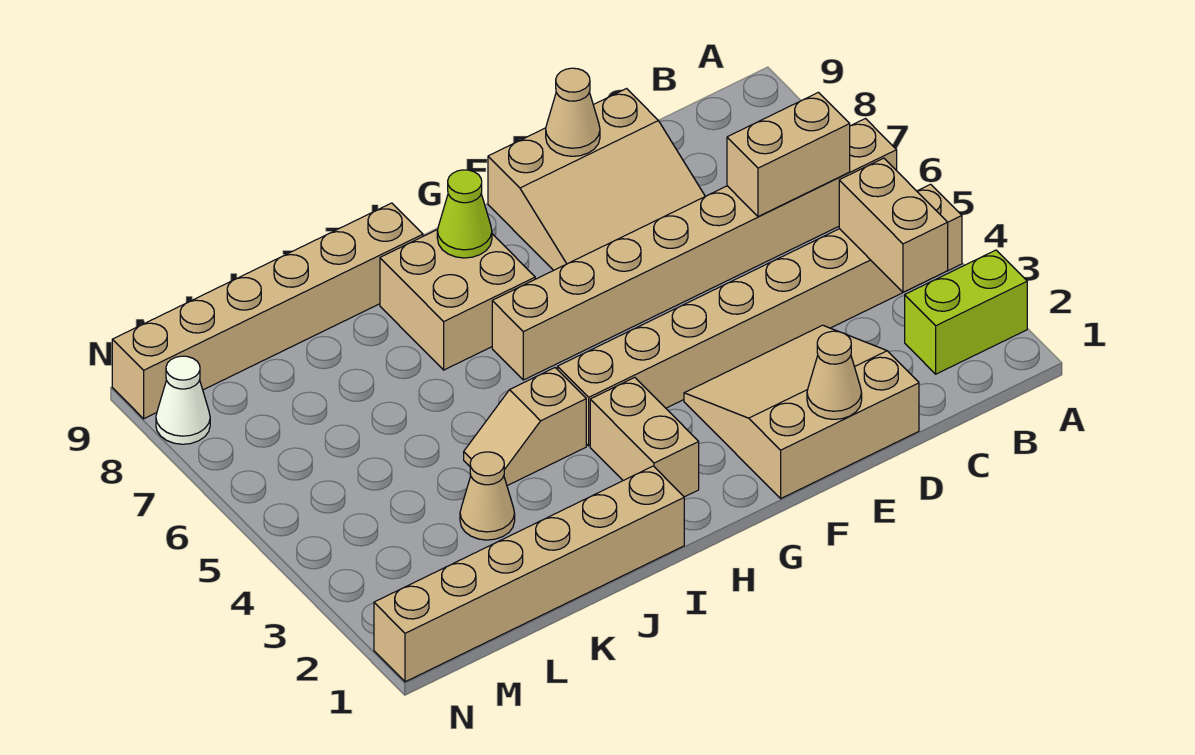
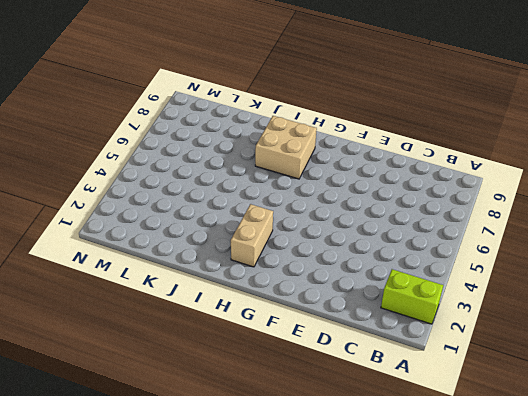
none -> tan 1x8 brick [558,184,962,446]
none -> tan 1x8 brick [492,119,897,380]
none -> tan 3x3 slope [684,325,919,498]

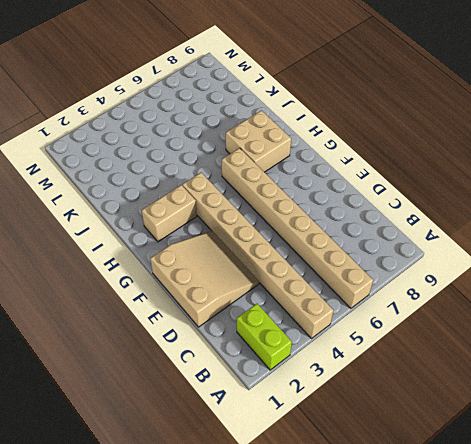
none -> tan 3x3 slope [488,89,705,270]
none -> tan 1x6 brick [374,466,684,682]
none -> tan 1x2 slope [464,368,586,486]

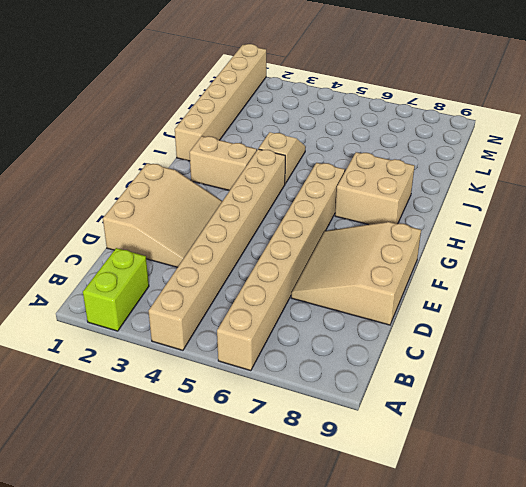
none -> tan 1x6 brick [112,203,423,419]
none -> tan 1x1 cone [460,452,515,540]
none -> white 1x1 cone [156,356,210,444]

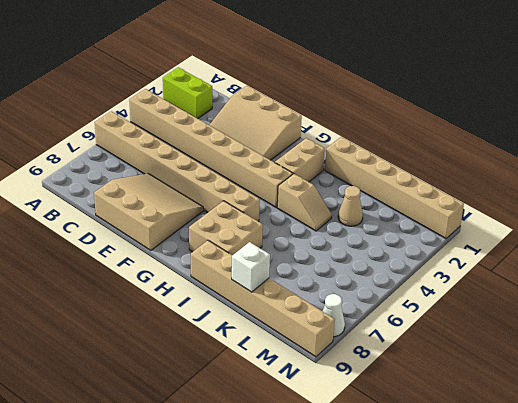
white 1x1 brick [232,242,270,292] -> none
none -> tan 1x2 brick [839,158,948,292]
none -> tan 1x2 brick [727,92,850,217]
none -> tan 1x1 cone [807,331,862,419]

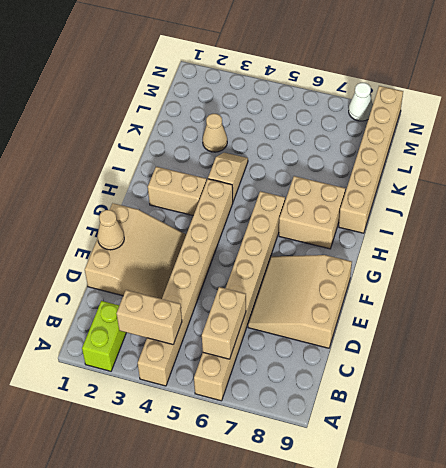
none -> tan 1x6 brick [374,466,684,682]
none -> tan 1x1 cone [546,68,600,156]
none -> lime 1x1 cone [437,170,492,258]

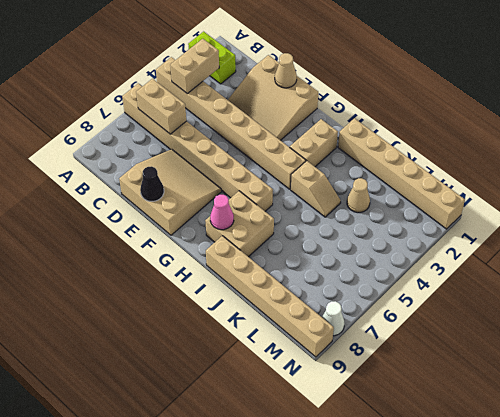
black 1x1 cone [140,166,164,201] -> tan 1x1 cone [546,68,600,156]
pink 1x1 cone [210,195,234,230] -> lime 1x1 cone [437,170,492,258]

